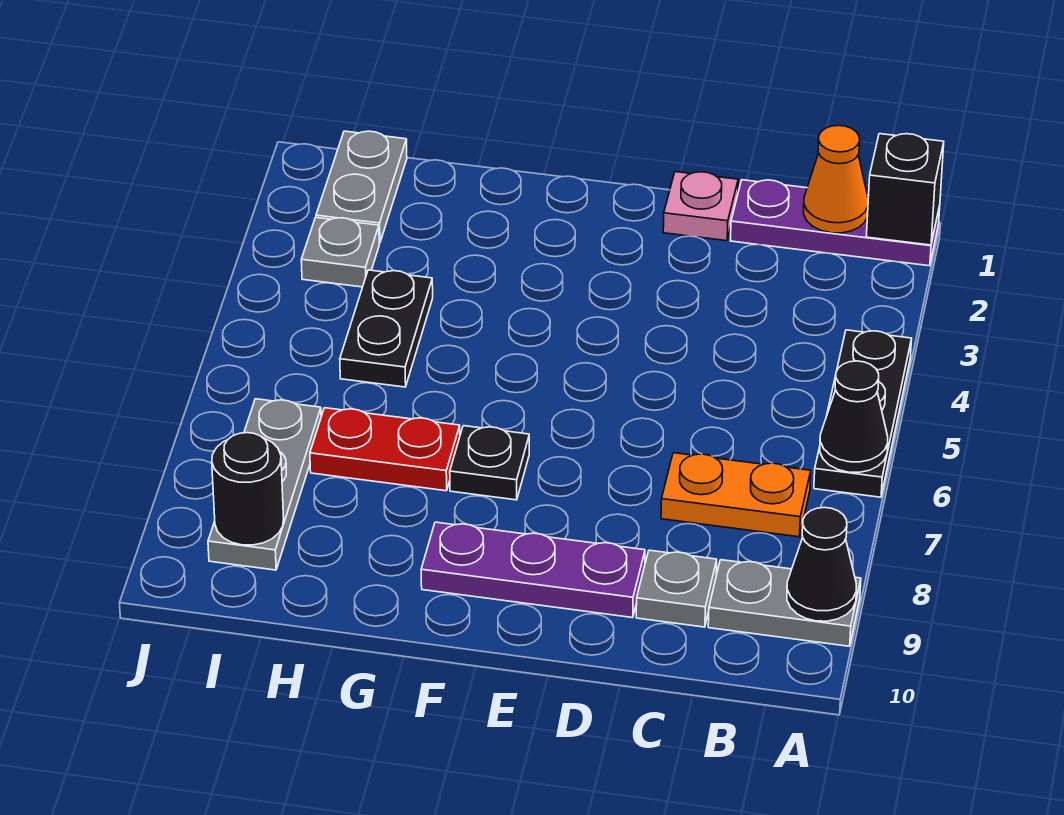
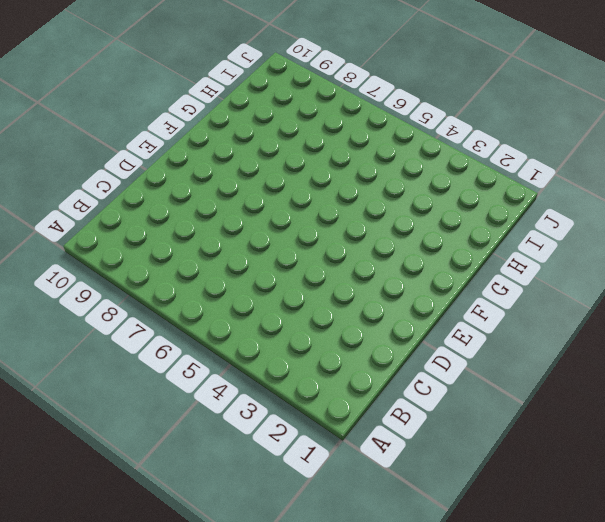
none -> purple 1x3 plate [731,180,940,266]
none -> black 1x3 plate [814,330,912,497]
none -> grey 1x2 plate [708,560,861,646]

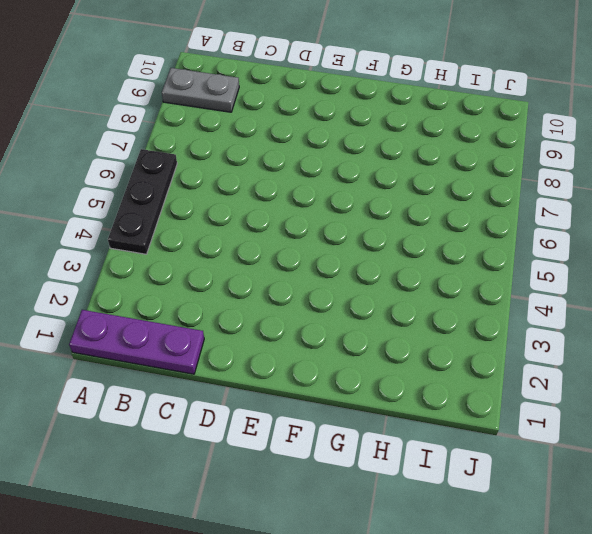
none -> orange 1x2 plate [661,453,811,537]
none -> grey 1x1 plate [636,550,717,627]
none -> pink 1x1 plate [663,172,738,241]

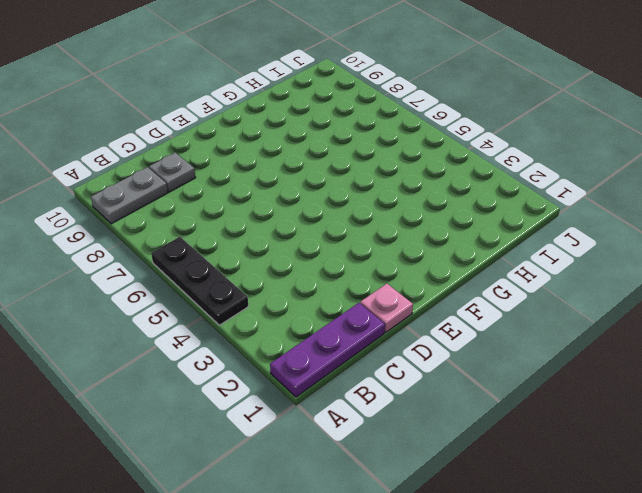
none -> orange 1x2 plate [661,453,811,537]
none -> purple 1x3 plate [421,522,645,618]
none -> black 1x1 plate [450,426,529,500]

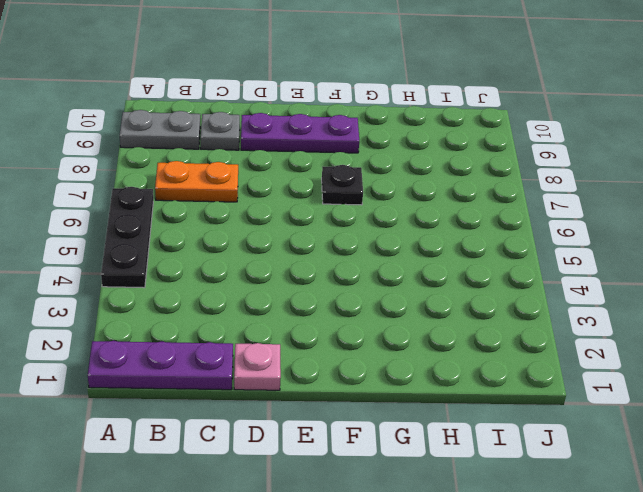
none -> red 1x2 plate [310,408,460,491]
none -> black 1x2 plate [340,270,433,387]
none -> grey 1x2 plate [316,131,407,243]

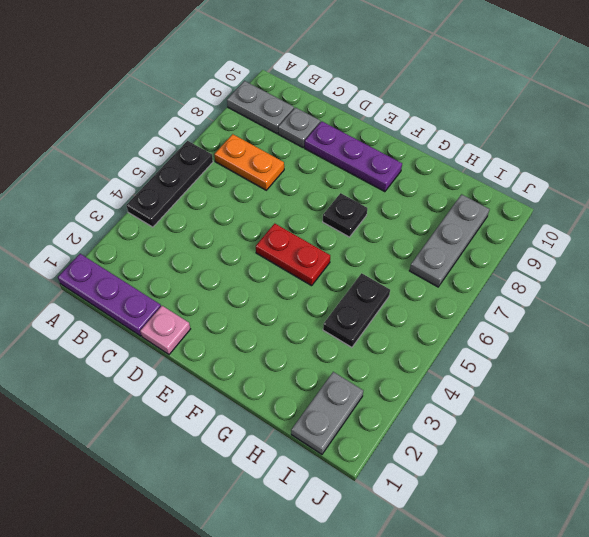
red 1x2 plate [256,223,330,286] -> red 1x2 plate moved to [310,408,460,491]
none -> grey 1x1 plate [301,217,379,287]
none -> black 1x1 brick [866,134,944,245]
none -> black 1x1 cone [820,361,888,472]

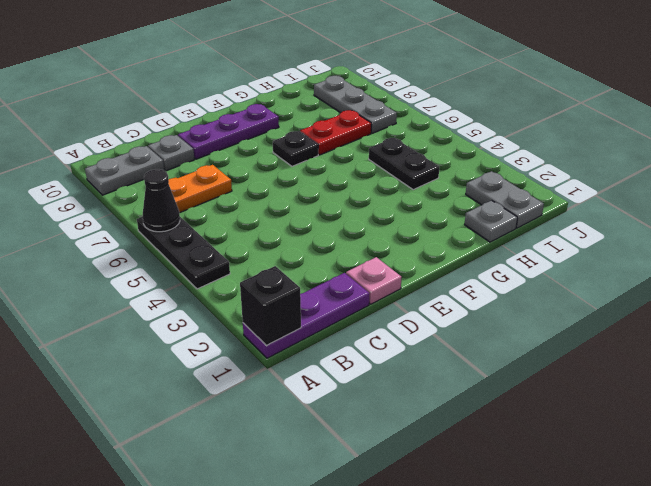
grey 1x1 plate [464,200,518,242] -> grey 1x1 plate moved to [301,217,379,287]
none -> black 1x1 cone [787,507,856,621]
none -> orange 1x1 cone [804,125,868,233]
none -> black 1x1 round brick [212,433,284,545]

